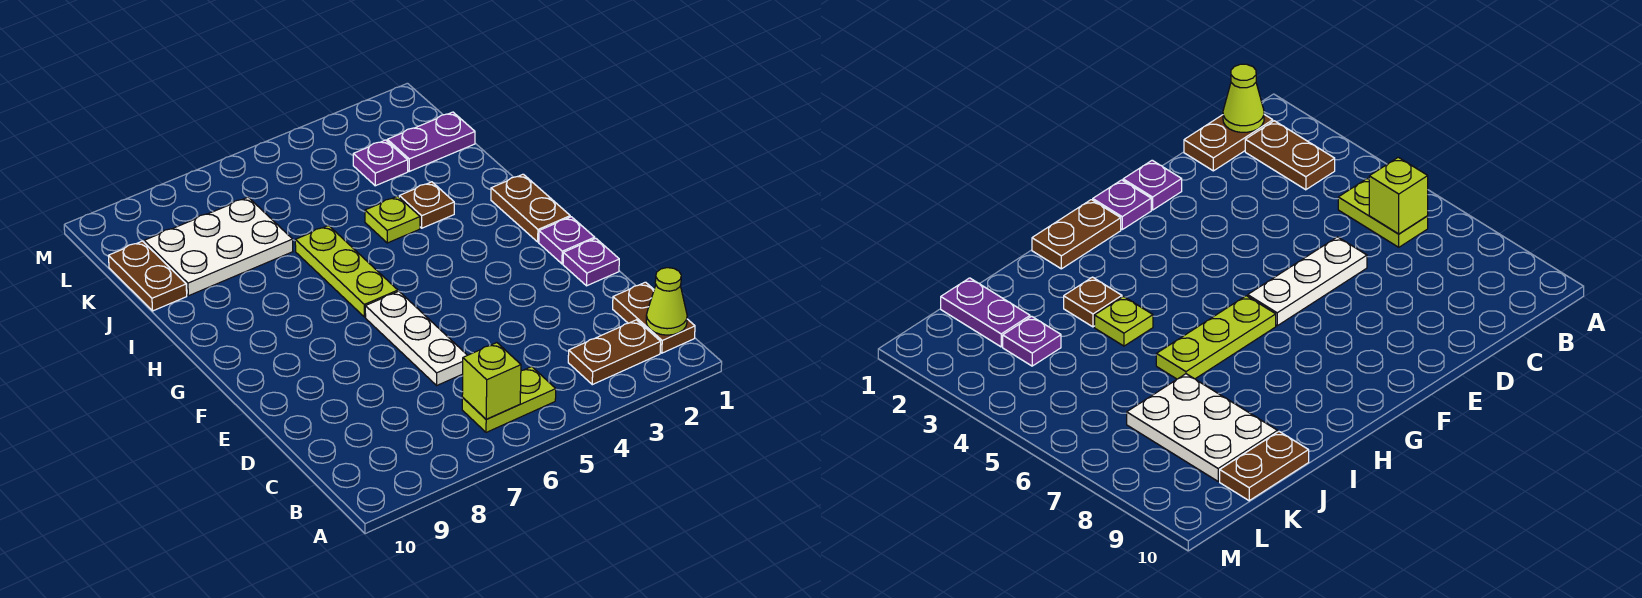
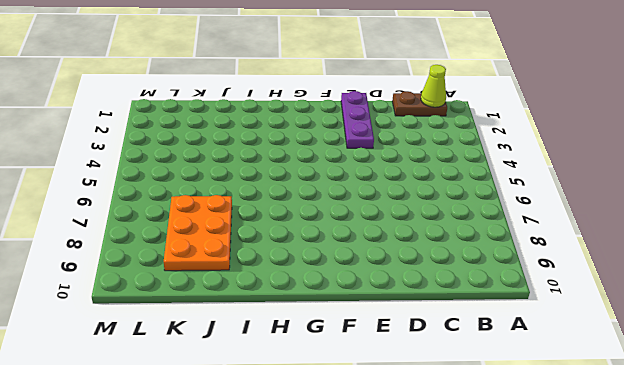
purple 1x3 plate [341,91,374,148] -> purple 1x1 plate [563,238,619,286]
orange 2x3 plate [164,195,232,271] -> white 2x3 plate [144,197,293,296]
none -> brown 1x2 plate [568,320,661,385]
none -> lime 1x2 plate [462,366,556,432]
none -> white 1x3 plate [365,291,467,385]

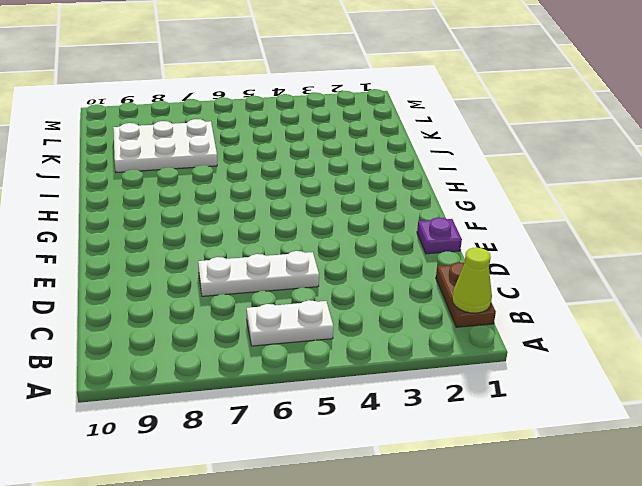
white 1x2 plate [247,300,333,346] -> lime 1x2 plate [462,366,556,432]
white 1x3 plate [198,251,319,296] -> white 1x3 plate turned to [365,291,467,385]
none -> brown 1x2 plate [568,320,661,385]
none -> purple 1x1 plate [539,217,595,264]
none -> brown 1x2 plate [491,174,570,242]

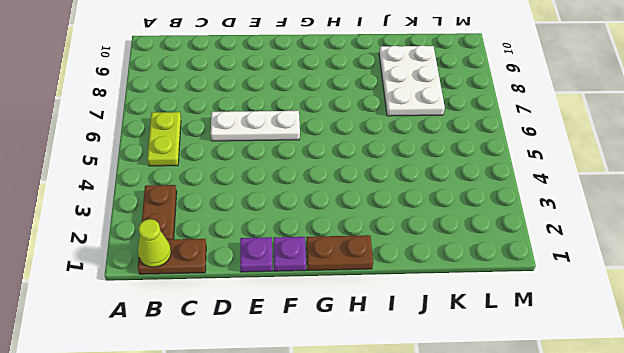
none -> lime 1x3 plate [295,225,398,317]
none -> brown 1x1 plate [399,182,454,228]
none -> lime 1x1 plate [365,196,420,243]

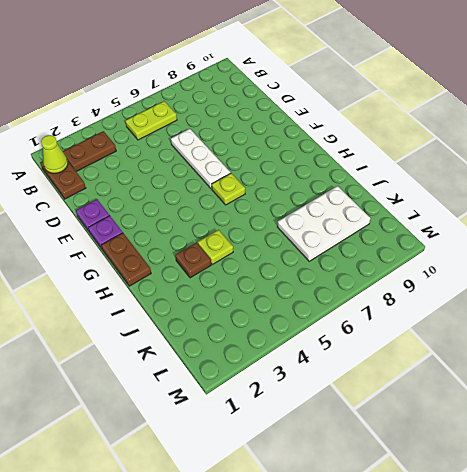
lime 1x1 plate [212,173,245,205] -> lime 1x3 plate [295,225,398,317]
none -> brown 1x2 plate [109,241,187,311]
none -> purple 1x2 plate [387,112,475,171]
none -> purple 1x1 plate [353,140,408,186]

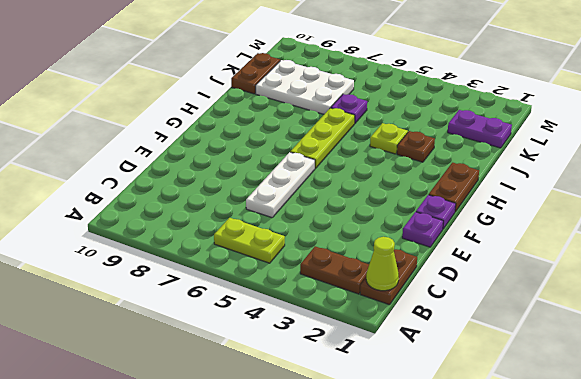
purple 1x1 plate [331,94,367,123] -> purple 1x1 plate moved to [353,140,408,186]
none -> lime 1x1 brick [462,343,521,419]

